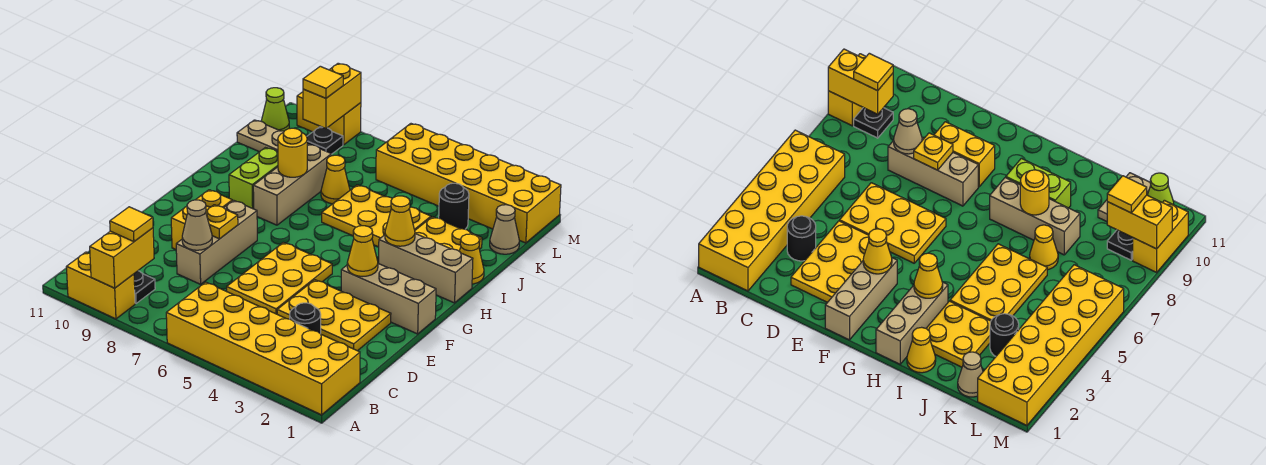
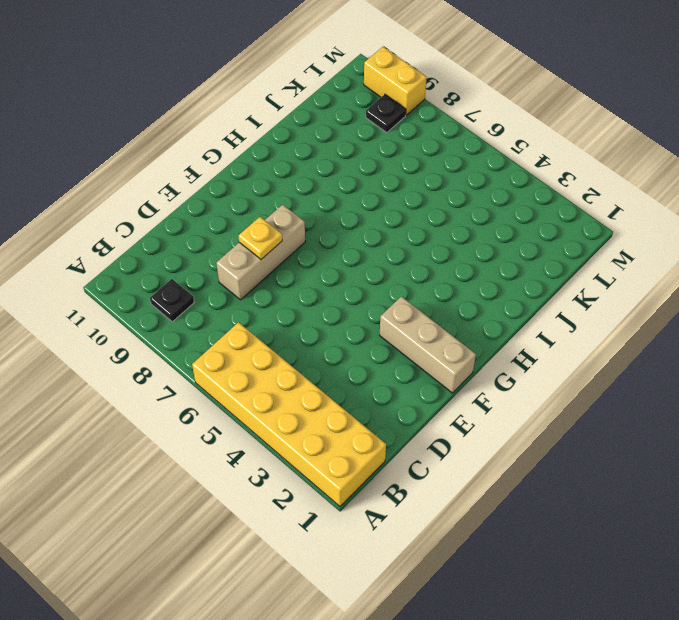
none -> yellow 1x2 brick [66,252,135,319]
none -> black 1x1 round brick [290,303,321,334]
none -> yellow 2x3 plate [277,280,391,351]
none -> yellow 2x3 plate [227,242,332,314]

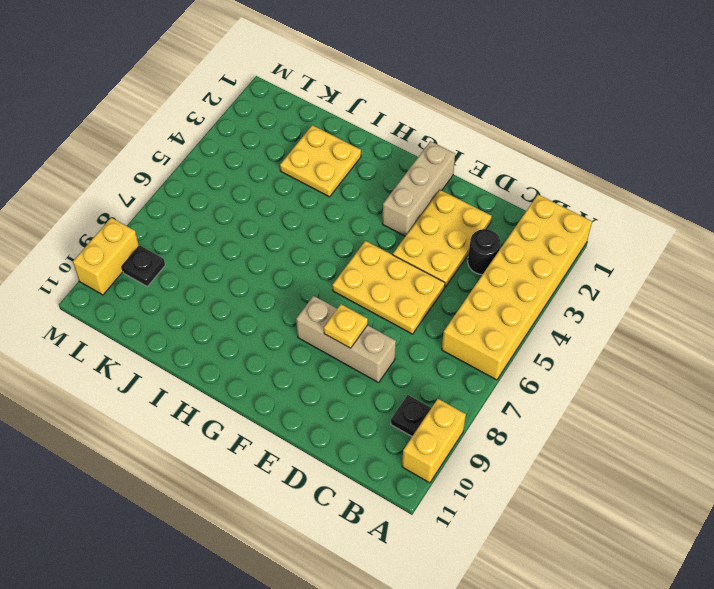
none -> yellow 1x2 brick [171,190,232,249]
none -> tan 1x3 brick [379,234,473,303]
none -> tan 1x3 brick [253,144,331,225]
none -> lime 1x2 brick [229,148,278,209]

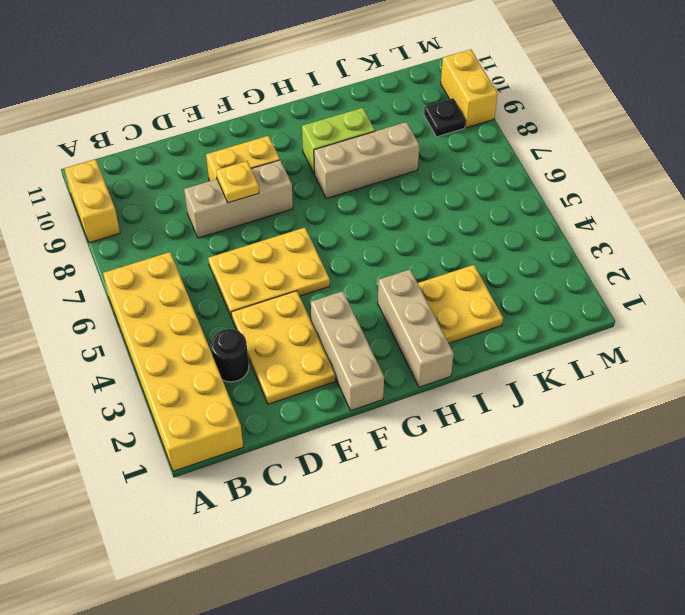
none -> black 1x1 plate [134,271,155,303]
none -> yellow 1x1 cone [459,234,484,284]
none -> yellow 2x3 plate [322,185,431,247]
none -> yellow 1x1 cone [321,155,350,204]

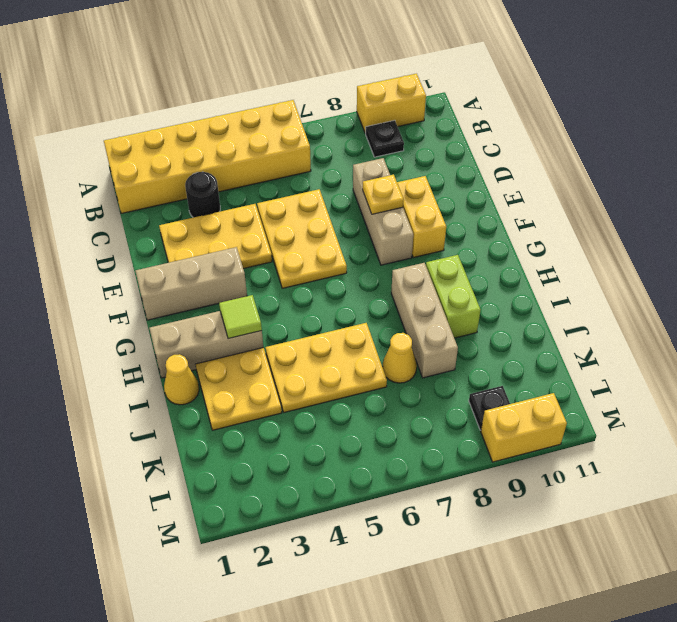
lime 1x1 tile [219,295,262,339] -> yellow 1x1 cone [385,196,415,246]
none -> tan 1x1 cone [490,205,519,254]
none -> black 1x1 round brick [439,183,469,229]
none -> tan 1x2 plate [237,120,284,153]
none -> yellow 2x6 brick [376,124,561,243]

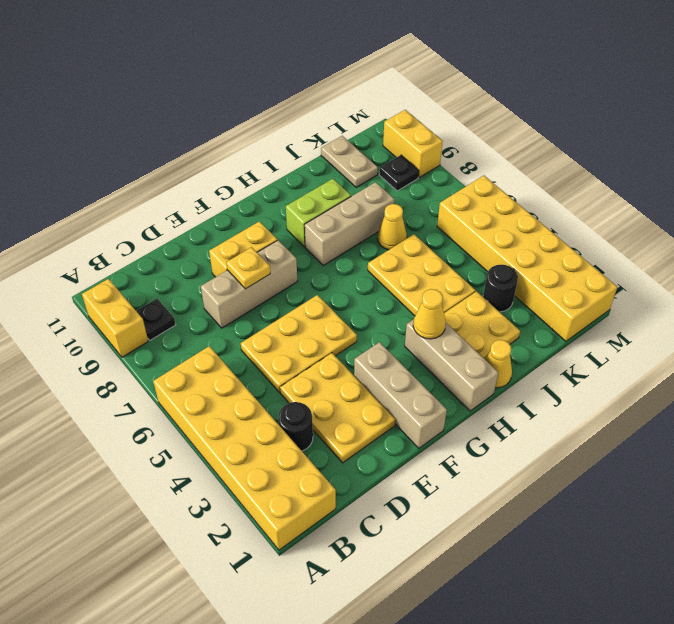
none -> tan 1x1 cone [490,205,519,254]
none -> lime 1x1 cone [261,88,289,131]
none -> yellow 1x2 brick [90,228,154,288]
none -> tan 1x1 cone [182,200,212,250]

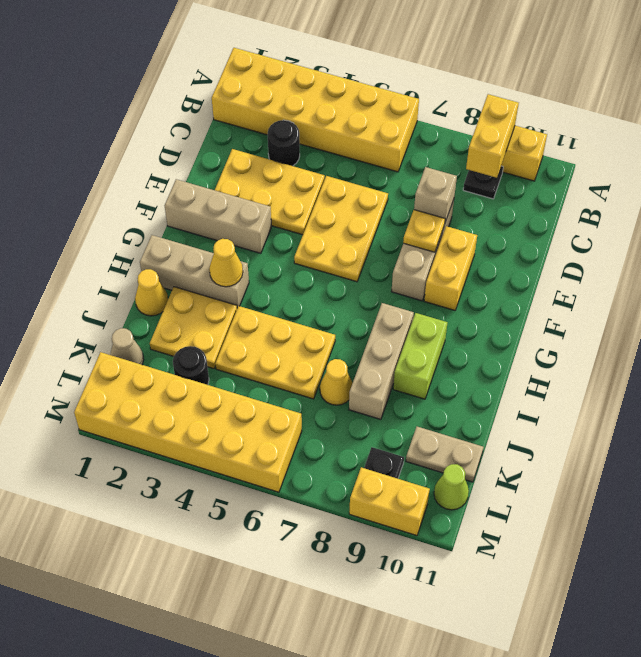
tan 1x1 brick [414,167,457,222] -> tan 1x1 cone [182,200,212,250]
none -> yellow 1x1 cone [347,226,378,277]
none -> yellow 1x1 round brick [278,128,307,177]
none -> yellow 1x2 brick [303,63,361,128]
none -> yellow 1x1 tile [110,207,153,242]

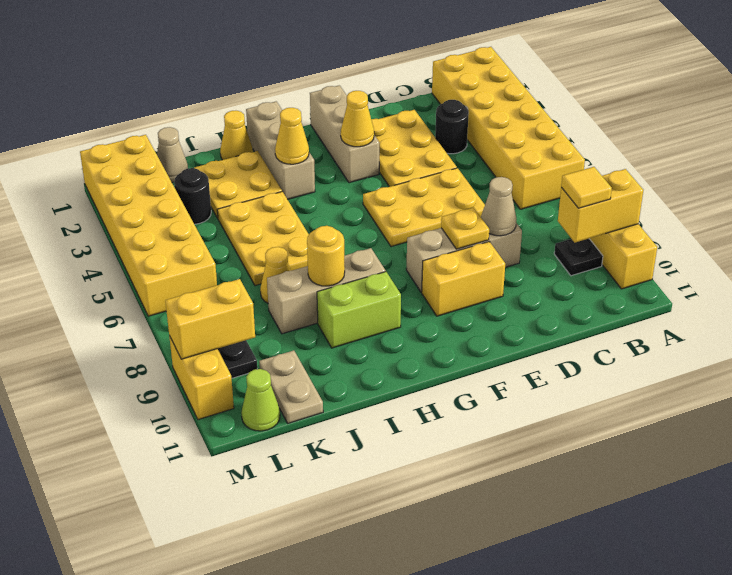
none -> yellow 1x1 tile [303,66,343,98]

